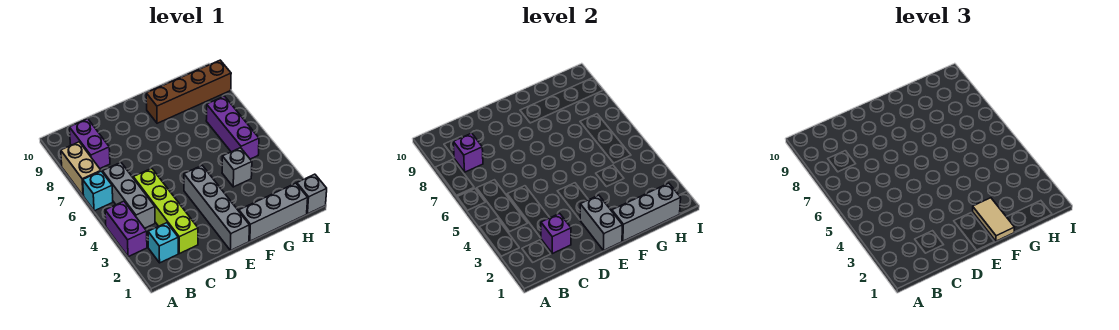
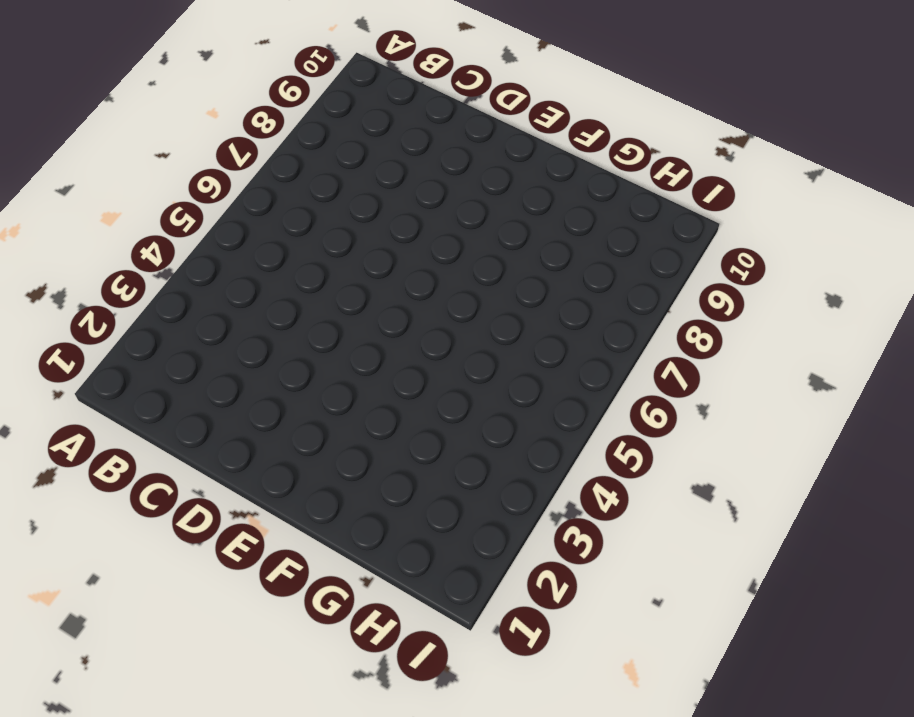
none -> purple 1x2 brick [105,201,147,257]
none -> cyan 1x1 brick [83,171,113,211]
none -> tan 1x2 brick [61,142,101,196]

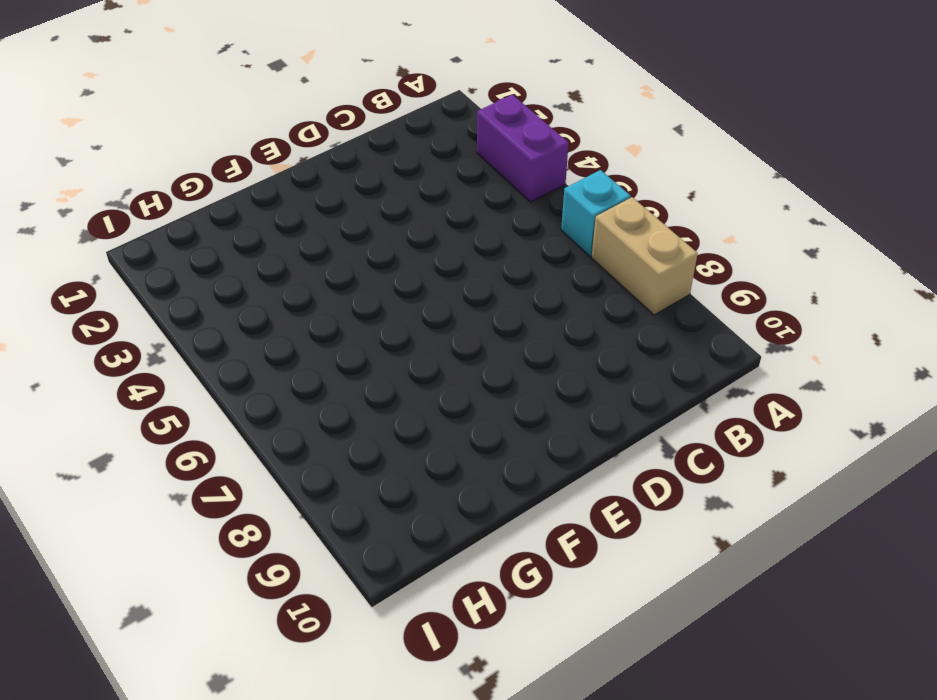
none -> cyan 1x1 brick [148,223,178,263]
none -> grey 1x3 brick [102,162,155,228]
none -> purple 1x2 brick [69,119,110,168]

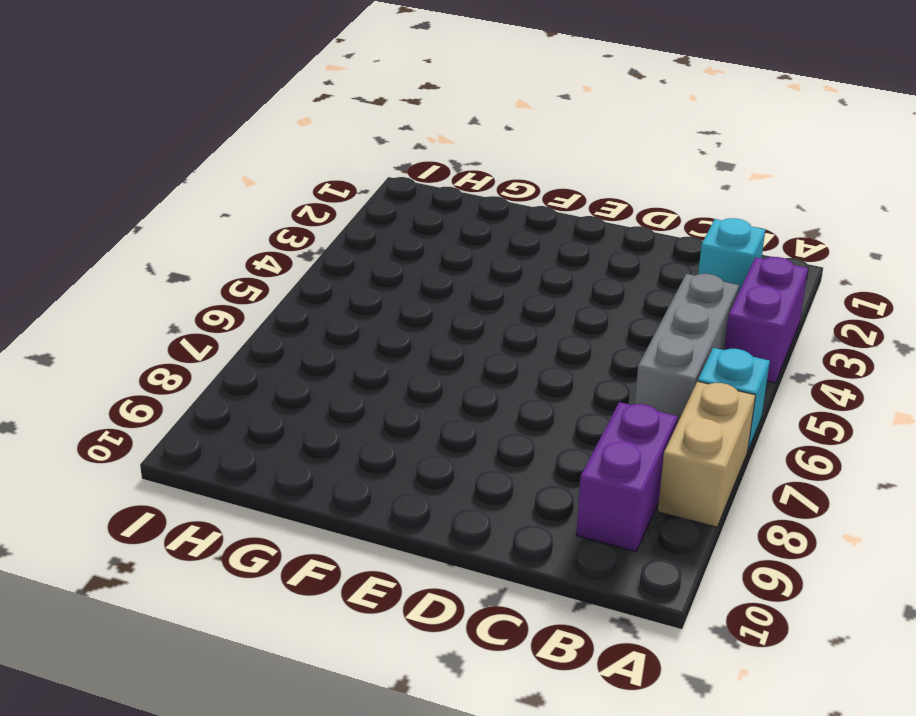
none -> lime 1x4 brick [133,168,198,254]
none -> grey 1x4 brick [184,166,250,250]
none -> grey 1x3 brick [239,183,308,241]

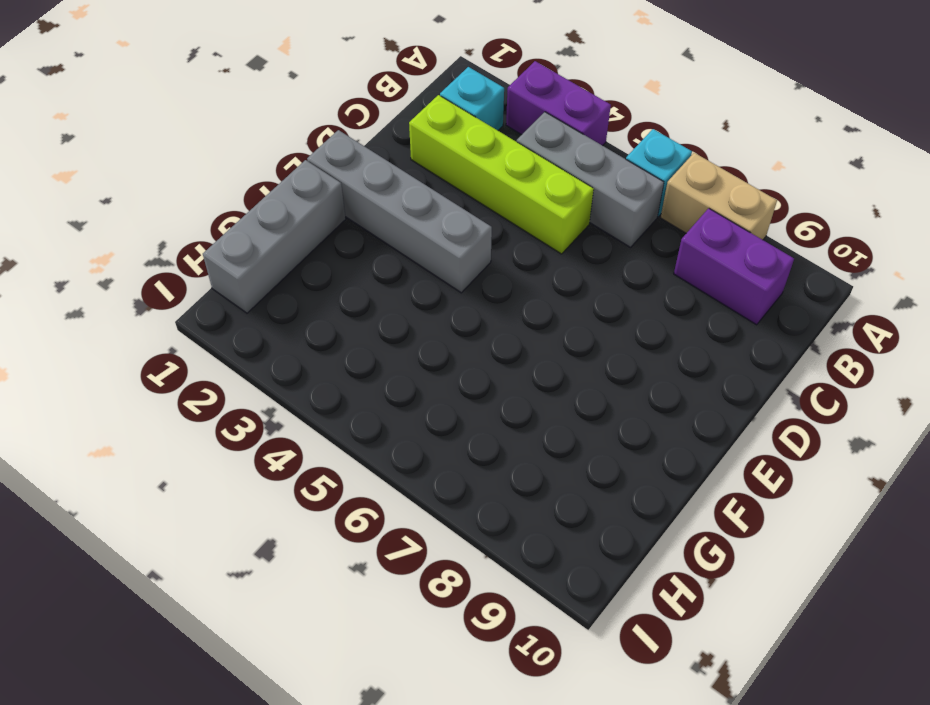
none -> brown 1x4 brick [146,60,231,123]
none -> grey 1x1 brick [222,148,252,187]
none -> purple 1x3 brick [206,96,259,159]

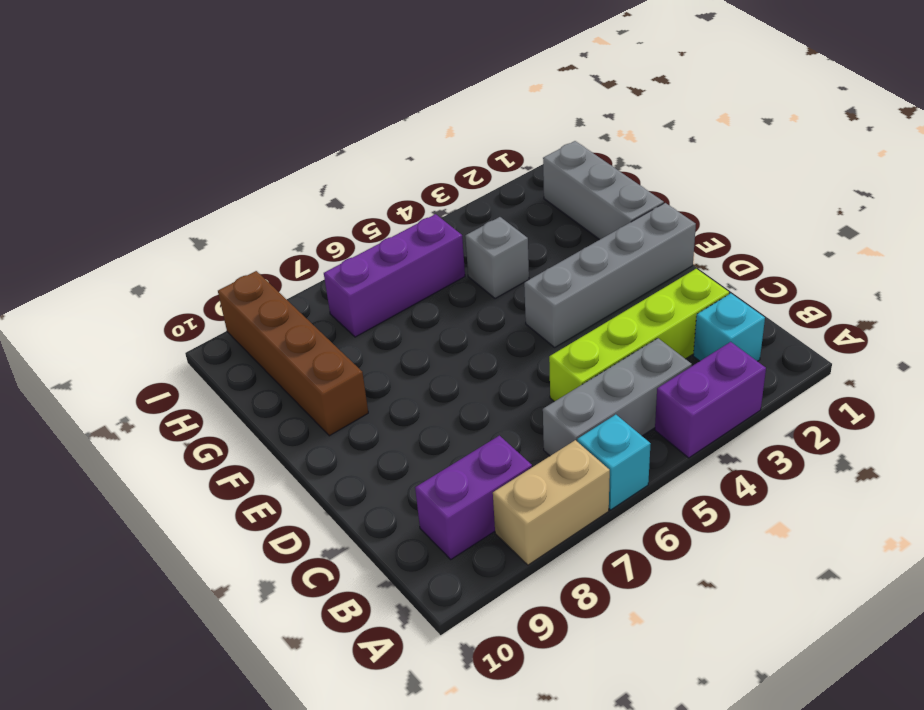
none -> grey 1x1 brick [297,174,327,214]
none -> purple 1x1 brick [453,133,483,172]
none -> purple 1x1 brick [541,213,571,254]

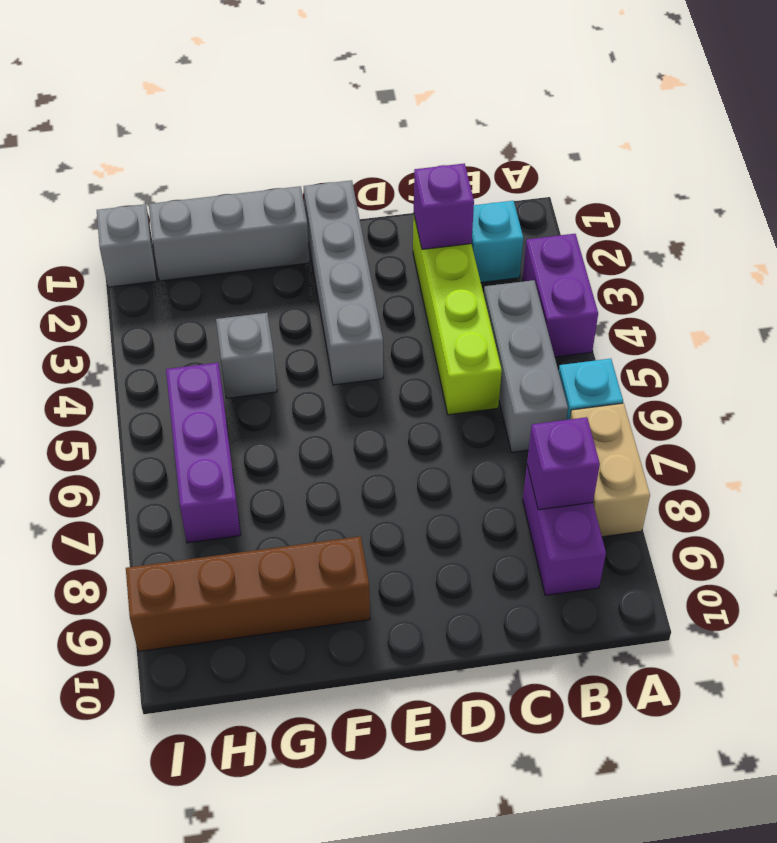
none -> grey 1x2 brick [580,195,623,250]
none -> grey 1x3 brick [612,183,681,241]
none -> tan 1x2 tile [973,198,1015,241]

